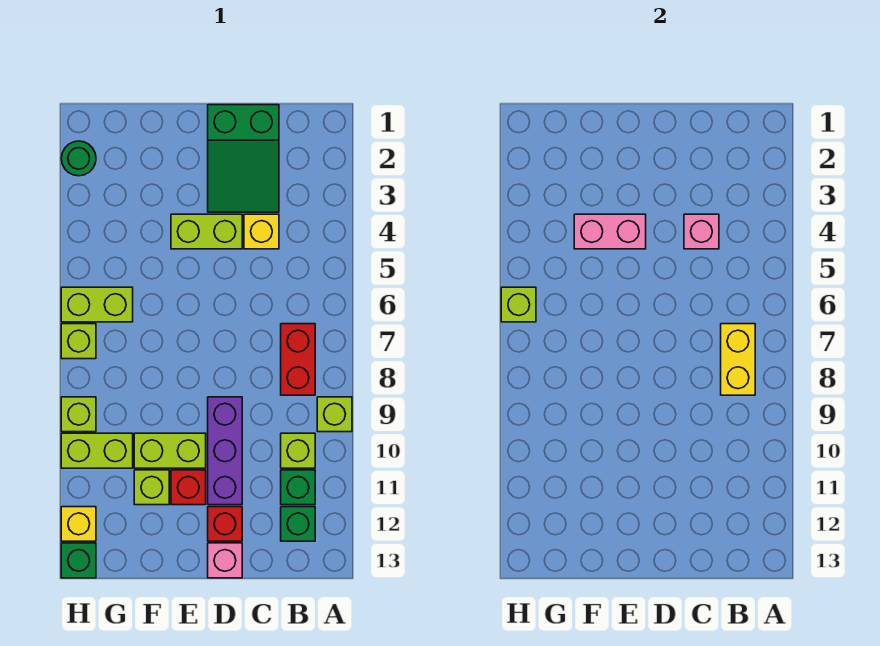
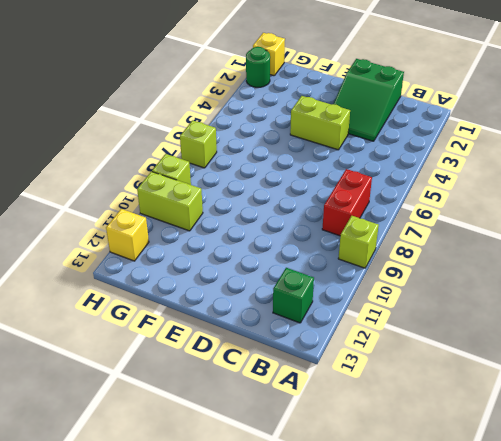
yellow 1x1 brick [253,33,285,76] -> yellow 1x1 brick moved to [244,214,279,249]
none -> lime 1x1 brick [281,433,315,468]
none -> green 1x1 brick [281,470,315,505]
none -> purple 1x3 brick [208,397,242,505]

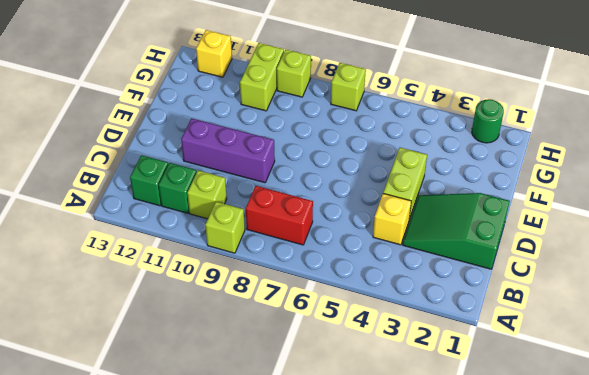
none -> red 1x1 brick [208,507,242,541]
none -> pink 1x1 brick [208,543,242,578]
none -> lime 1x2 brick [134,433,206,468]

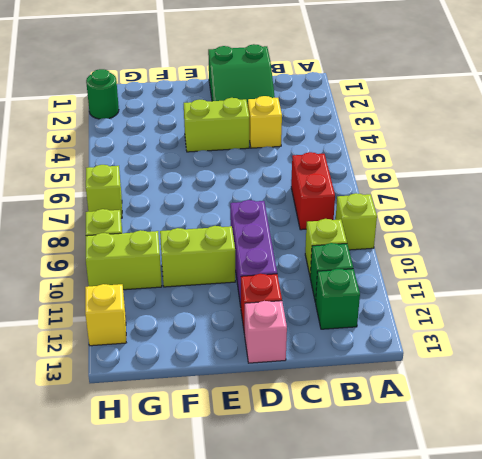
none -> red 1x1 brick [171,470,206,505]
none -> lime 1x1 brick [134,470,169,505]
none -> lime 1x2 brick [61,287,133,322]

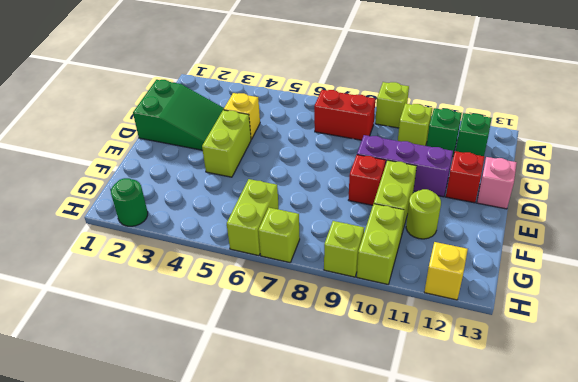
red 1x1 brick [349,155,386,205] -> red 1x1 brick moved to [171,470,206,505]
lime 1x1 round brick [406,189,441,239] -> lime 1x1 brick [134,470,169,505]
none -> green 1x1 brick [61,543,96,578]
none -> yellow 1x2 brick [721,324,755,395]
none -> pink 1x1 brick [684,214,719,249]

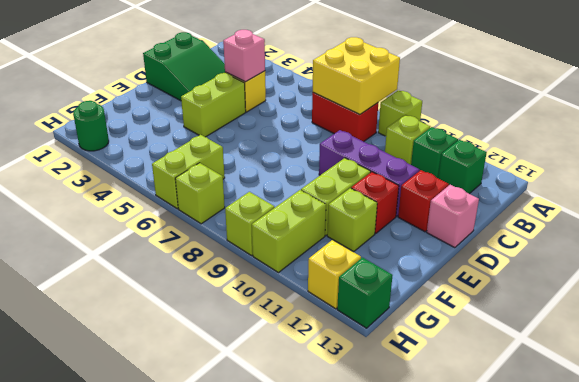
yellow 2x2 brick [313,37,400,115] -> yellow 1x2 brick [721,324,755,395]
none -> pink 1x2 brick [574,214,646,249]
none -> lime 1x1 brick [501,287,536,322]

